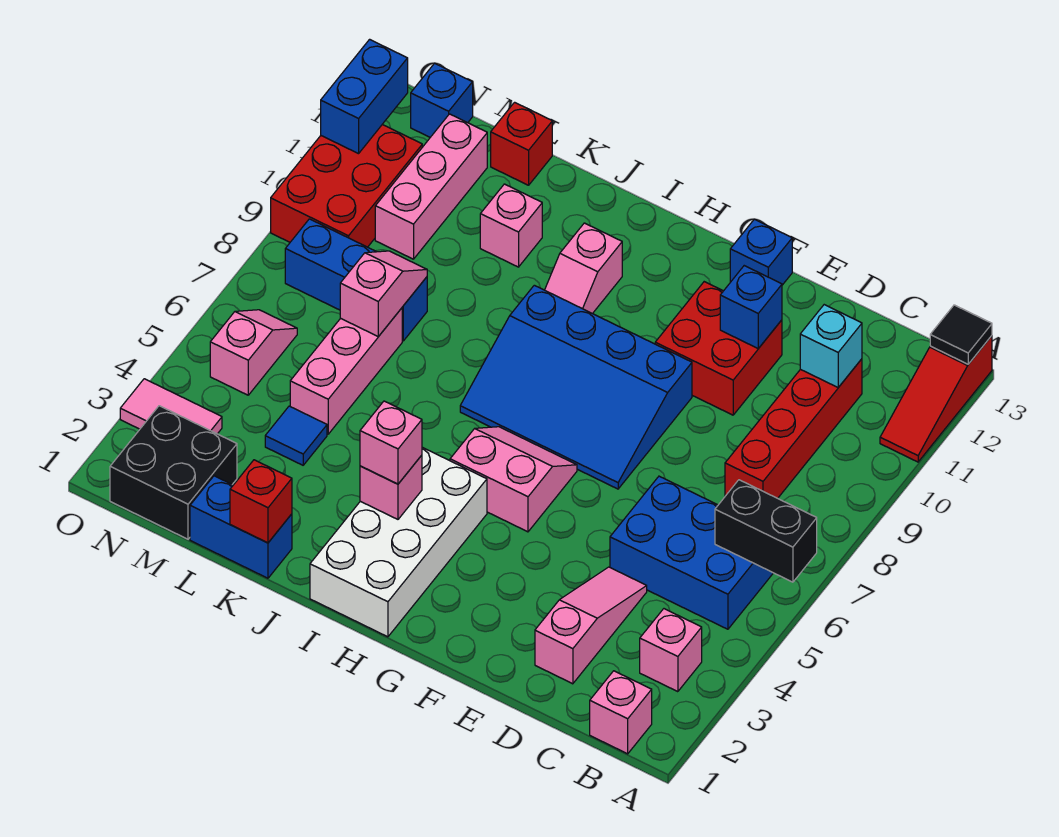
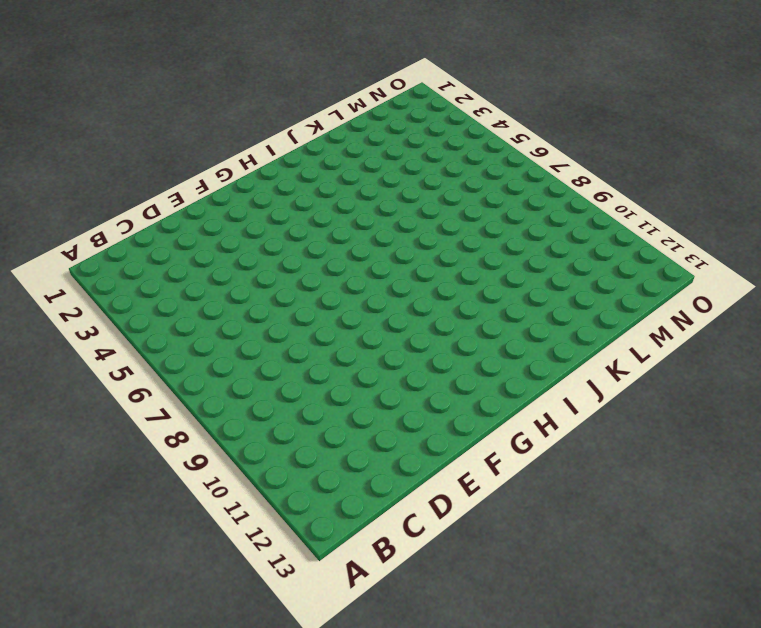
none -> red 1x3 slope [880,336,992,462]
none -> pink 1x1 brick [590,671,652,754]
none -> pink 1x1 brick [640,609,702,692]
none -> blue 2x3 brick [610,476,773,629]

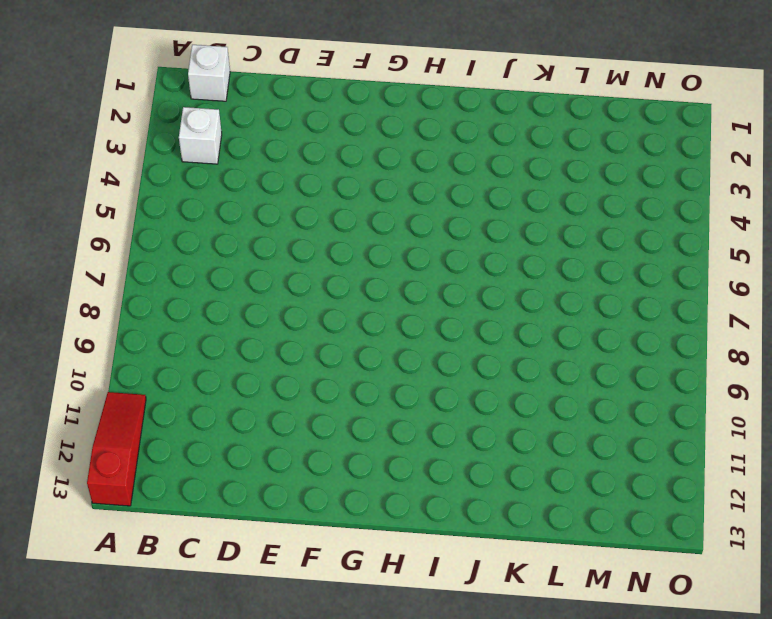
white 1x1 brick [188,45,230,101] -> pink 1x1 brick [590,671,652,754]
white 1x1 brick [179,107,222,164] -> pink 1x1 brick [640,609,702,692]
none -> blue 2x3 brick [610,476,773,629]
none -> red 1x4 brick [725,359,862,498]
none -> pink 1x3 slope [535,567,647,684]
none -> red 2x2 brick [655,282,782,415]

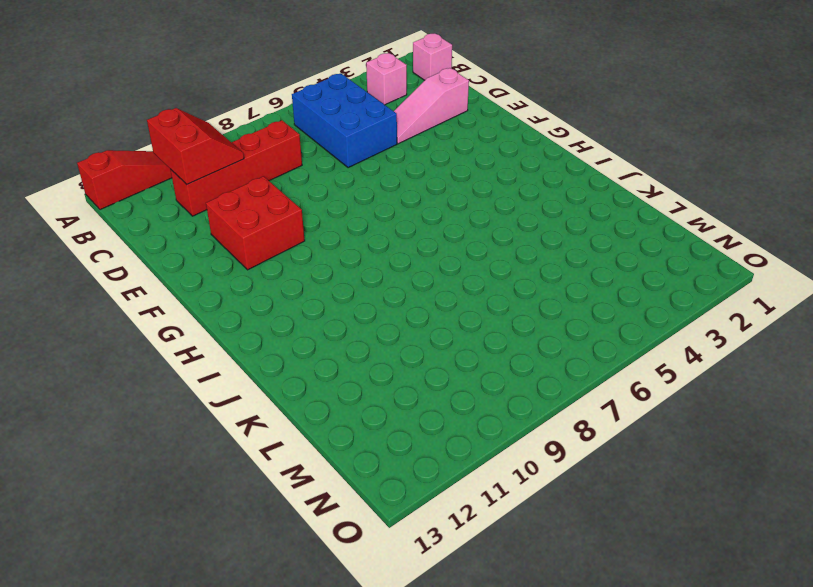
red 2x2 slope [147,108,244,184] -> cyan 1x1 brick [800,305,862,387]
none -> blue 3x4 slope [460,285,692,489]
none -> blue 1x1 brick [730,219,792,285]
none -> pink 2x2 slope [450,427,577,532]
none -> white 2x4 brick [310,447,487,637]

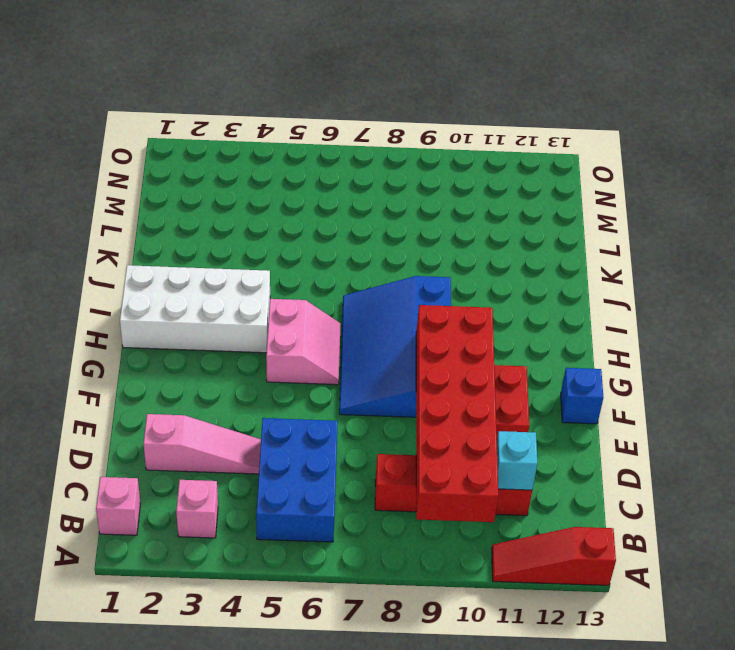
red 2x6 brick [416,305,498,522] -> none
none -> pink 1x2 slope [545,223,622,314]
none -> blue 1x2 brick [190,476,292,578]
none -> pink 1x1 brick [480,184,542,267]
none -> blue 1x1 tile [265,406,327,465]

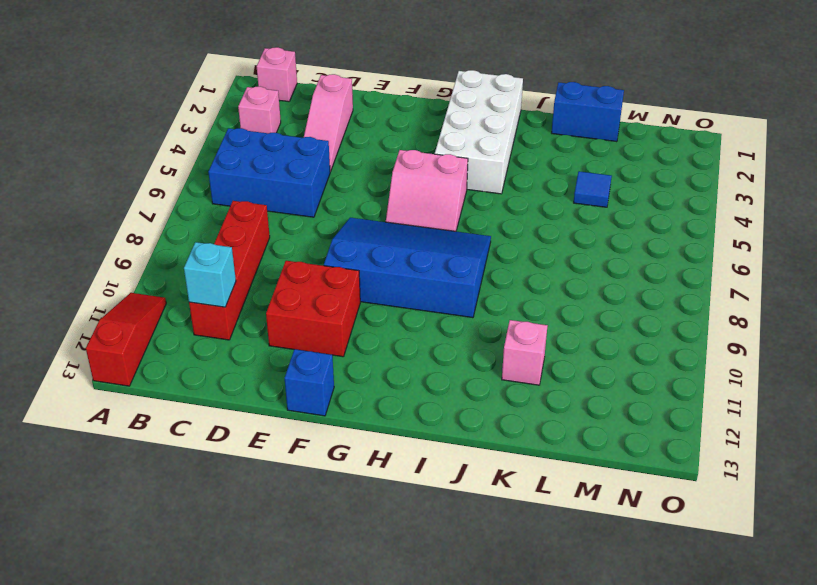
none -> pink 1x2 slope [545,223,622,314]
none -> pink 1x3 brick [290,308,402,434]
none -> blue 1x3 brick [285,219,427,341]
none -> red 1x1 brick [491,102,552,185]

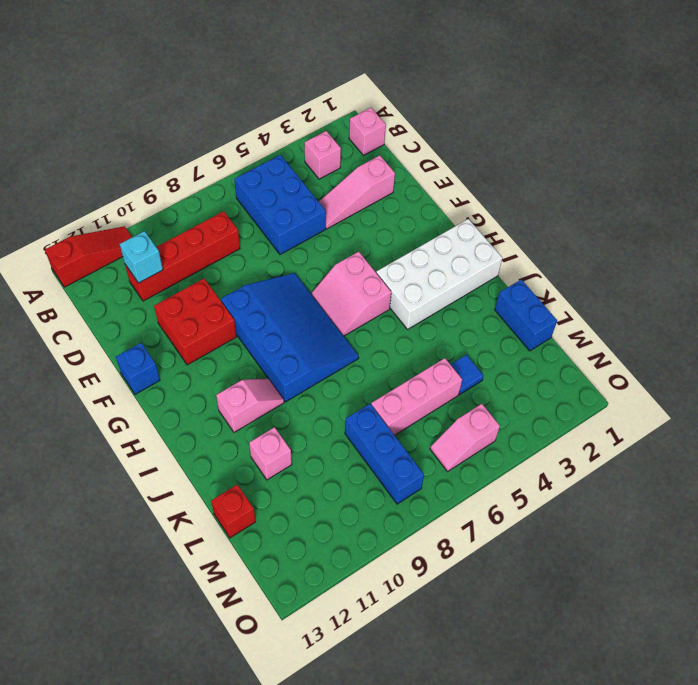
none -> black 2x2 brick [110,406,237,539]
none -> pink 1x3 brick [375,114,487,259]
none -> pink 1x2 tile [120,379,222,434]
none -> red 2x3 brick [271,125,422,247]

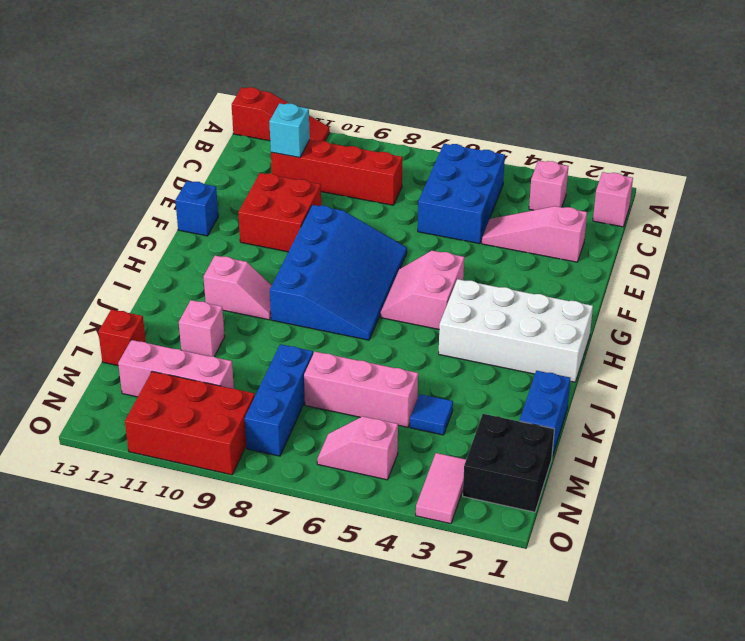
none -> blue 1x1 brick [411,63,473,137]
none -> black 1x2 brick [715,480,817,582]
none -> black 1x1 tile [930,305,992,364]
none -> blue 1x1 brick [720,266,782,348]

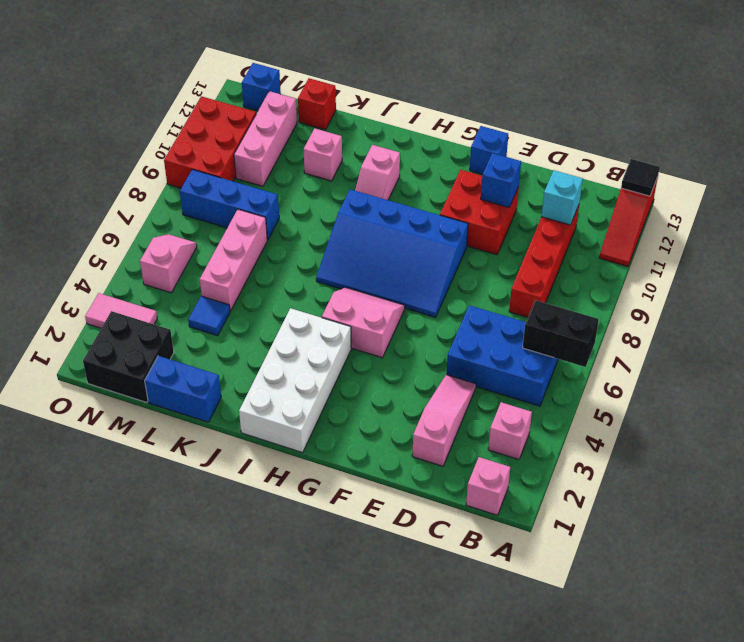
none -> pink 1x1 brick [360,455,422,519]
none -> red 1x1 brick [230,460,292,543]
none -> pink 1x2 slope [340,251,427,337]
none -> blue 1x2 brick [321,39,408,154]

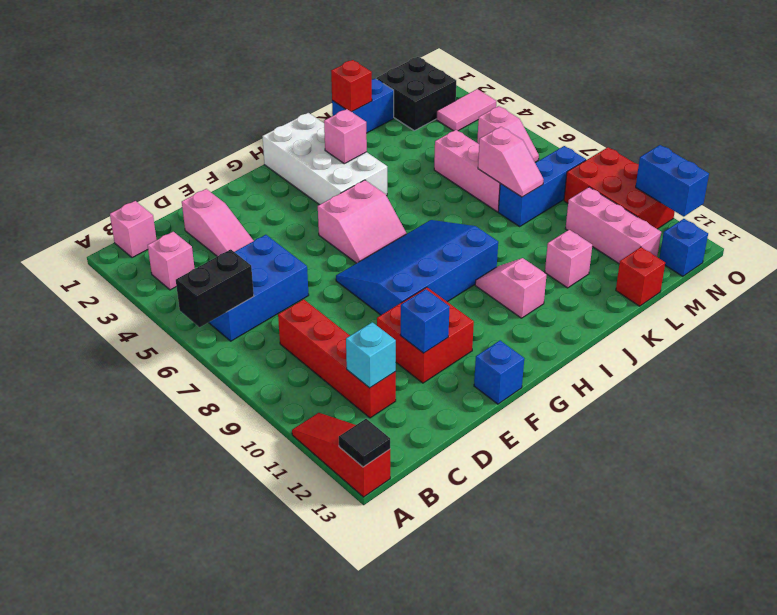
none -> blue 1x1 tile [265,406,327,465]
none -> pink 1x1 brick [360,401,422,484]

